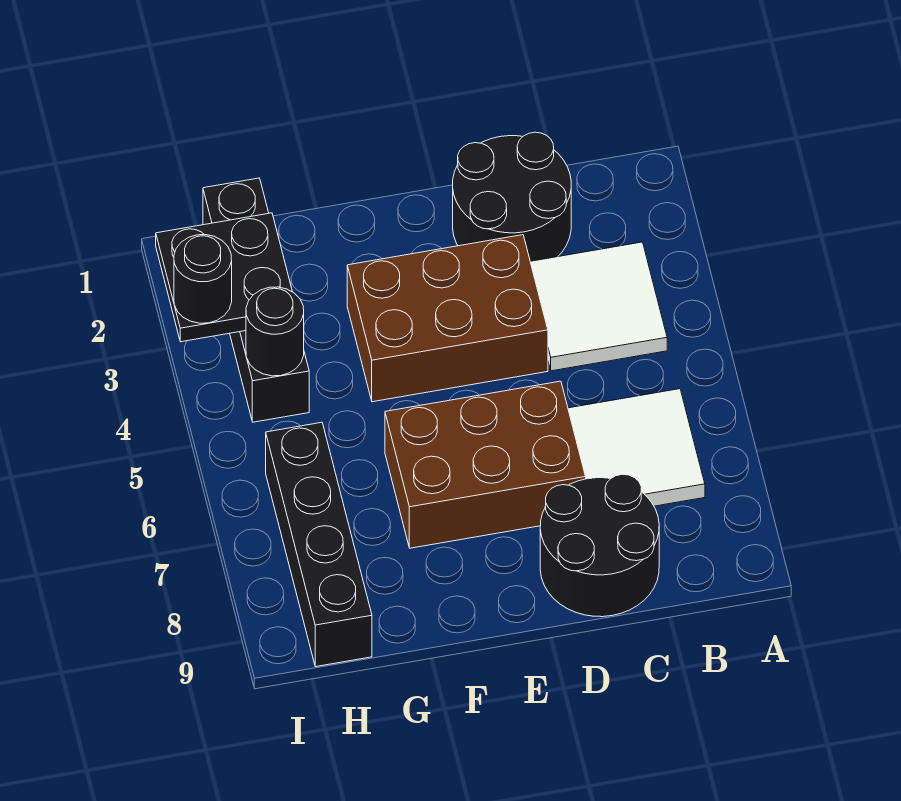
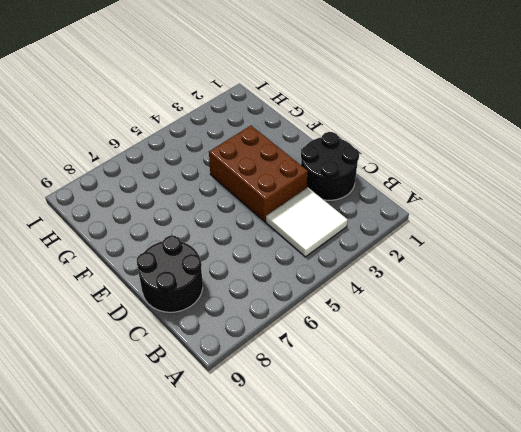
none -> white 2x2 tile [568,389,705,506]
none -> brown 2x3 brick [385,381,586,548]

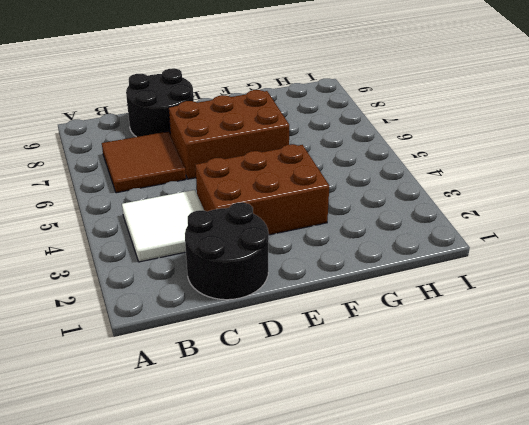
brown 2x2 tile [102,131,186,193] -> white 2x2 tile [568,389,705,506]
none -> black 1x4 brick [203,178,309,422]
none -> black 1x4 brick [266,422,372,667]

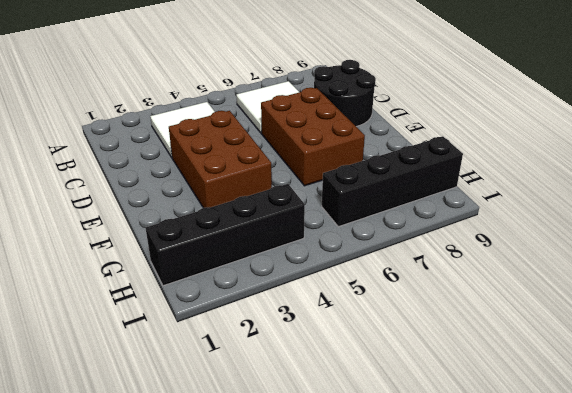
none -> black 2x2 round brick [453,132,571,261]
none -> black 2x2 plate [156,213,292,342]

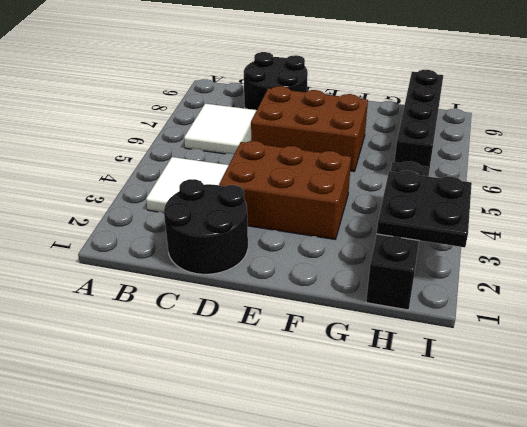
none -> black 1x1 round brick [246,287,304,376]
none -> black 1x1 round brick [174,235,232,323]

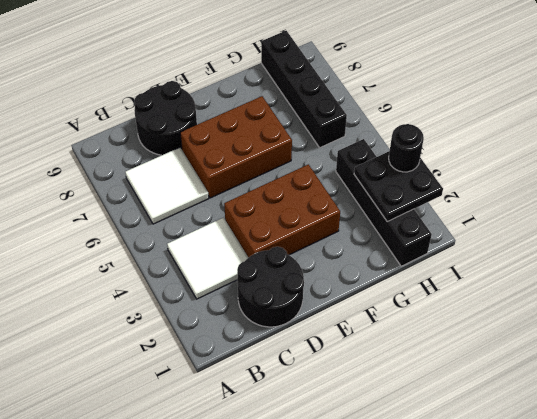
none -> black 1x1 round brick [246,287,304,376]

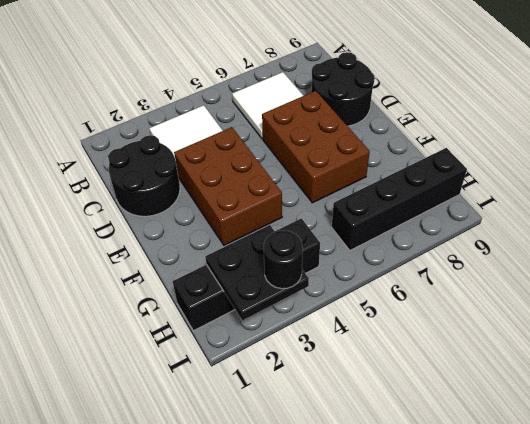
none -> black 1x1 round brick [246,287,304,376]

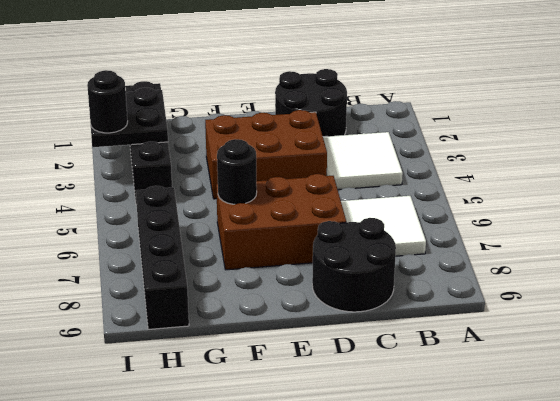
black 1x1 round brick [217,139,257,204] -> black 1x1 round brick moved to [246,287,304,376]

